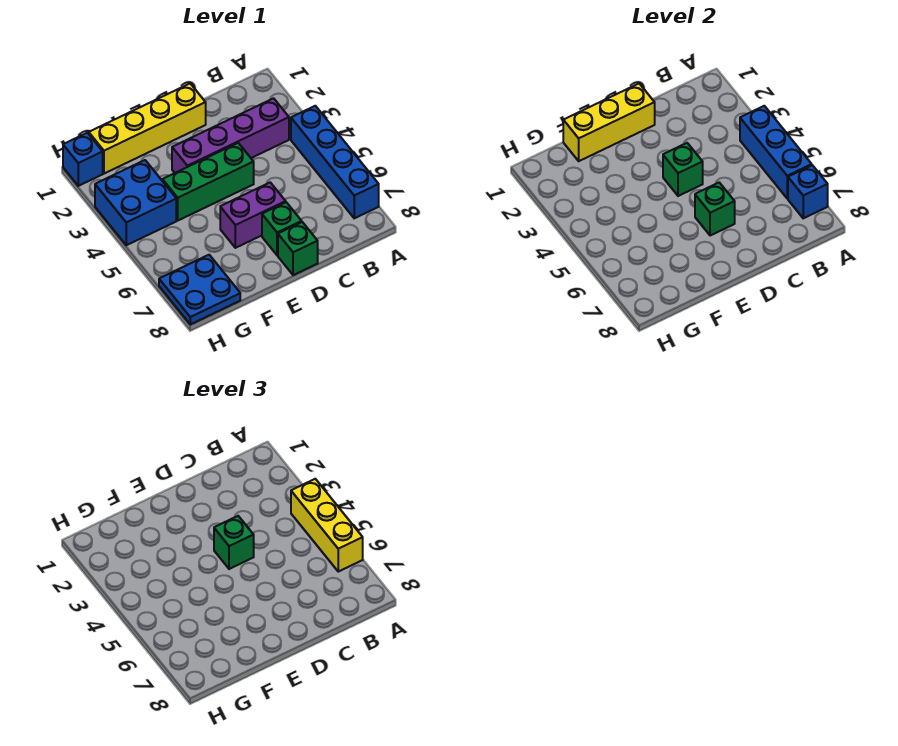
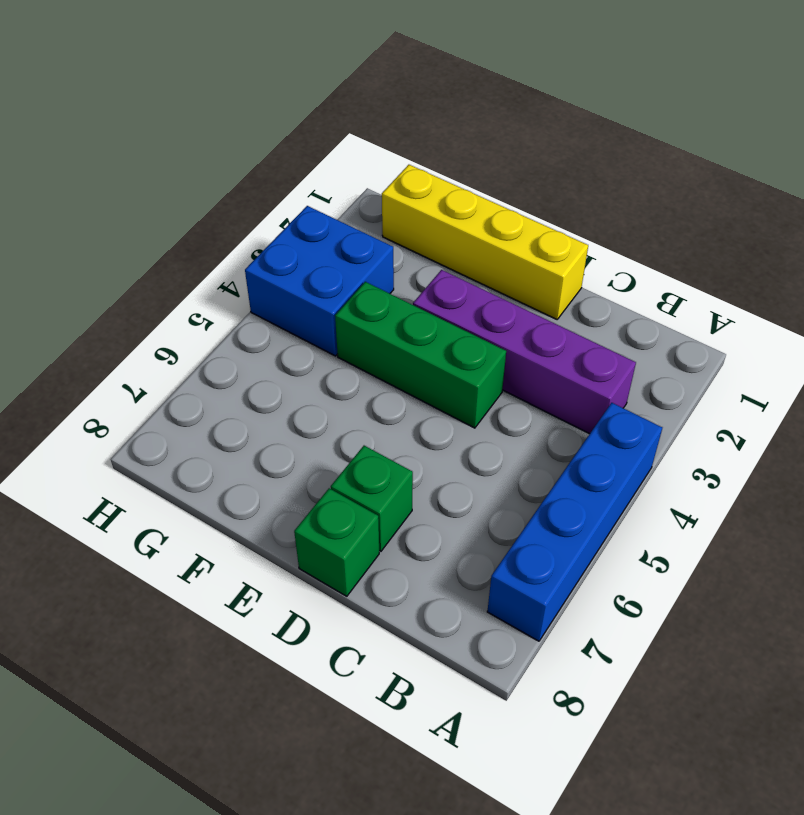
none -> purple 1x2 brick [220,183,286,248]
none -> blue 2x2 plate [159,255,240,324]
none -> blue 1x1 brick [63,133,103,186]

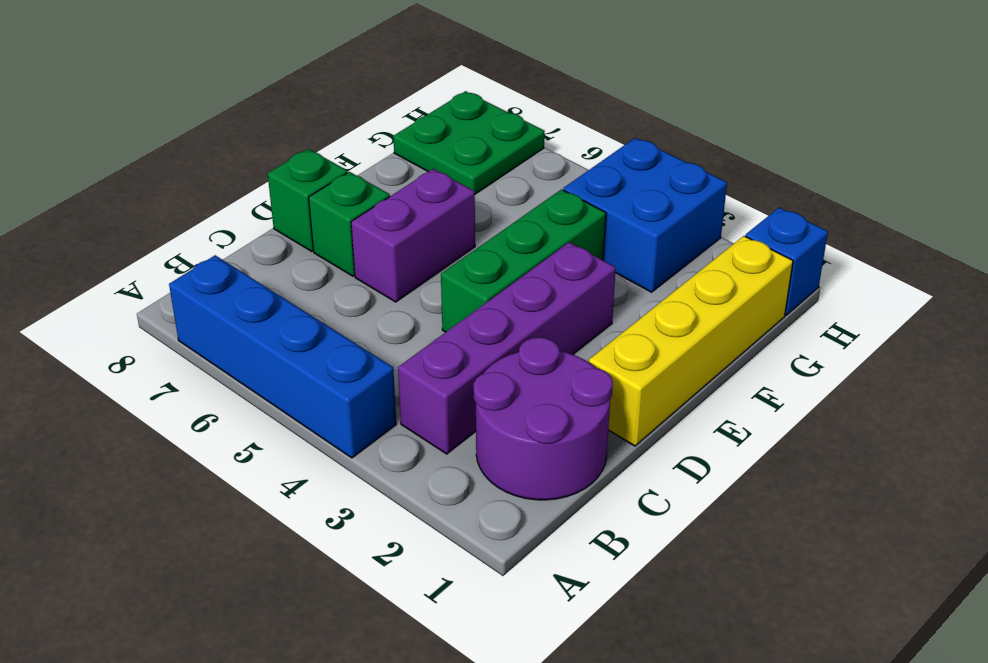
purple 2x2 round brick [474,337,613,500] -> none
green 2x2 plate [393,91,545,194] -> blue 2x2 plate [159,255,240,324]
none -> blue 1x3 brick [740,106,812,199]
none -> blue 1x1 brick [788,165,828,218]
none -> yellow 1x3 brick [563,84,655,161]

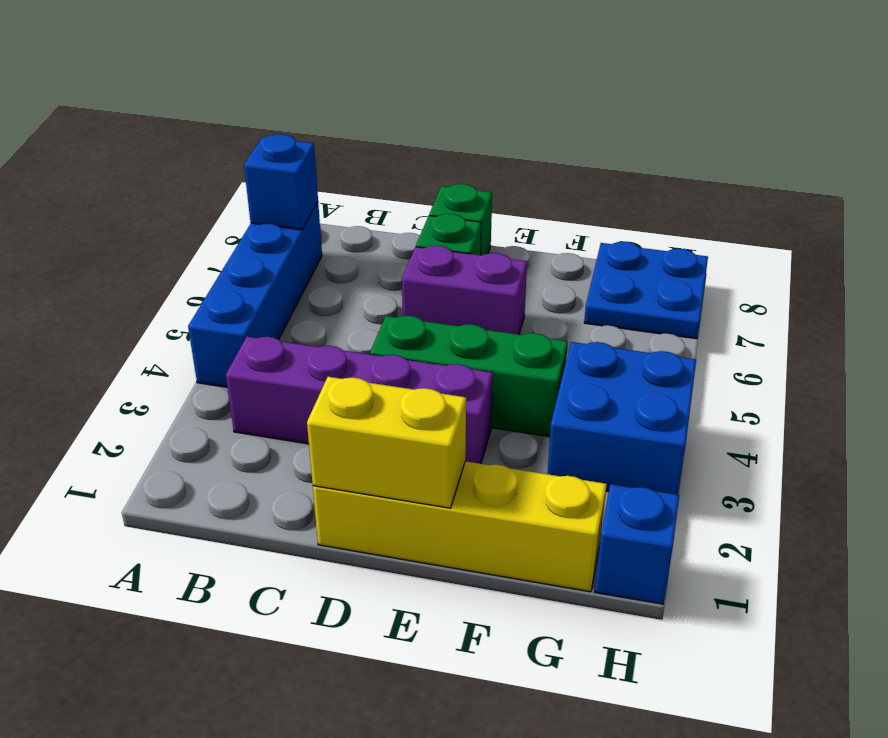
yellow 1x2 brick [307,377,466,508] -> yellow 1x3 brick [563,84,655,161]
none -> blue 1x3 brick [740,106,812,199]
none -> green 1x1 brick [663,143,703,196]
none -> green 1x1 brick [695,183,735,236]

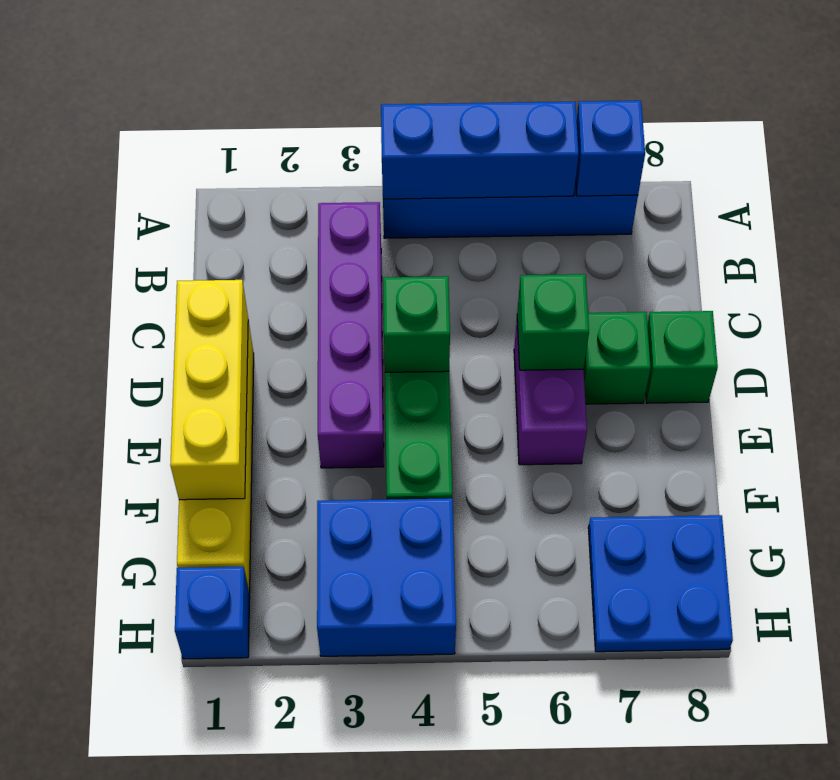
none -> yellow 1x3 brick [291,479,363,572]
none -> green 1x1 brick [214,516,254,569]

